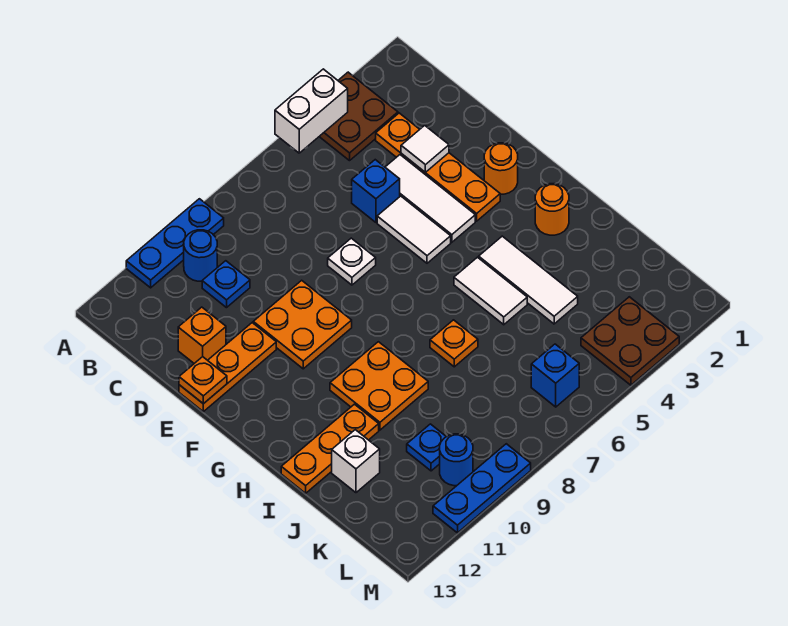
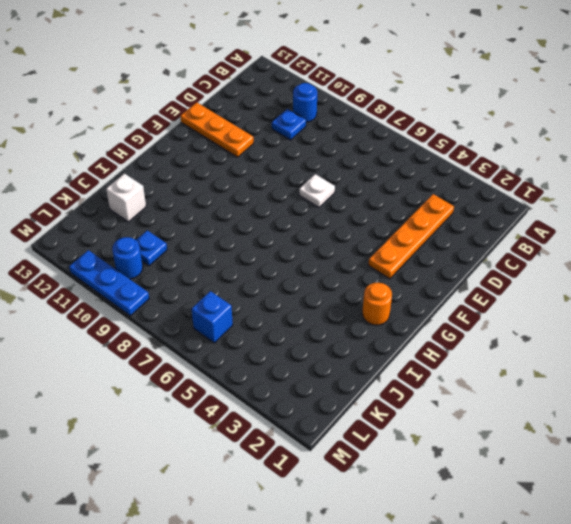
none -> brown 2x2 plate [319,72,398,161]
none -> blue 1x3 plate [126,199,224,288]
none -> white 1x3 tile [385,155,475,242]

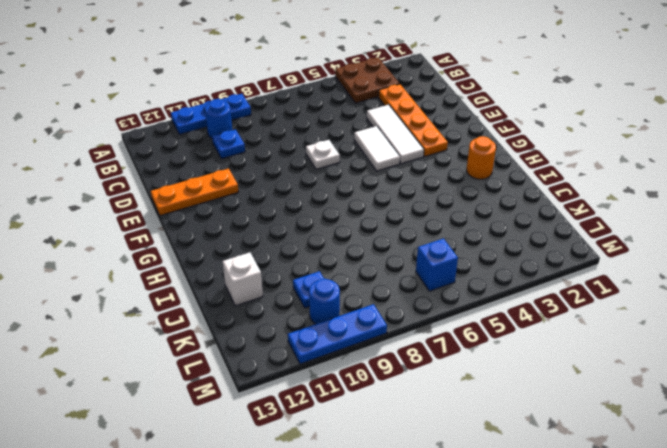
none -> blue 1x1 brick [352,160,400,222]
none -> orange 1x1 brick [178,307,226,363]
none -> orange 2x2 plate [253,280,352,369]

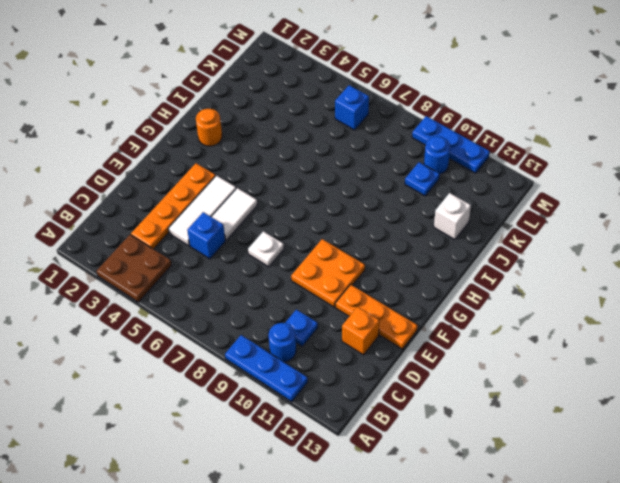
none -> orange 1x1 round brick [484,143,518,194]
none -> white 1x3 tile [479,236,578,324]
none -> white 1x2 tile [454,257,527,325]

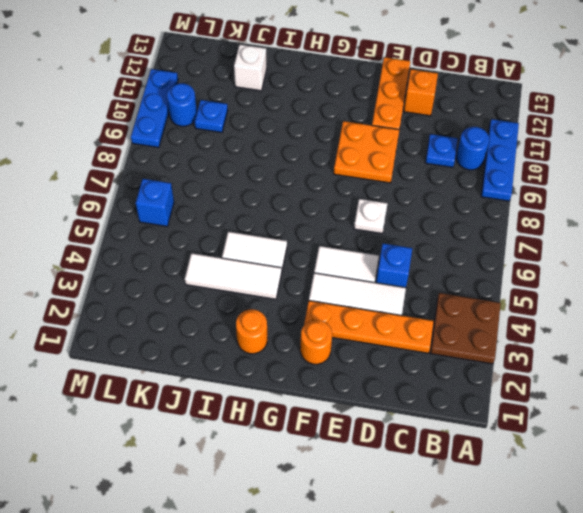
none -> orange 2x2 plate [330,342,428,430]
none -> orange 1x1 plate [430,320,478,367]
none -> orange 1x3 plate [281,404,379,493]

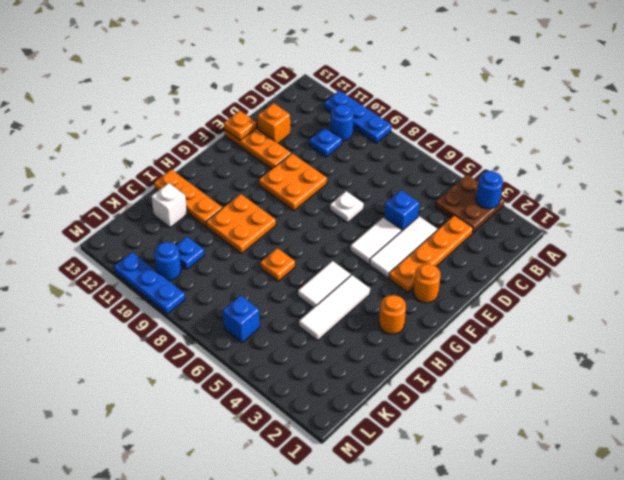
blue 1x1 round brick [476,171,503,209] -> none
none -> brown 2x2 plate [581,297,679,385]
none -> white 1x2 brick [275,69,348,153]
none -> white 1x1 tile [401,125,449,173]

